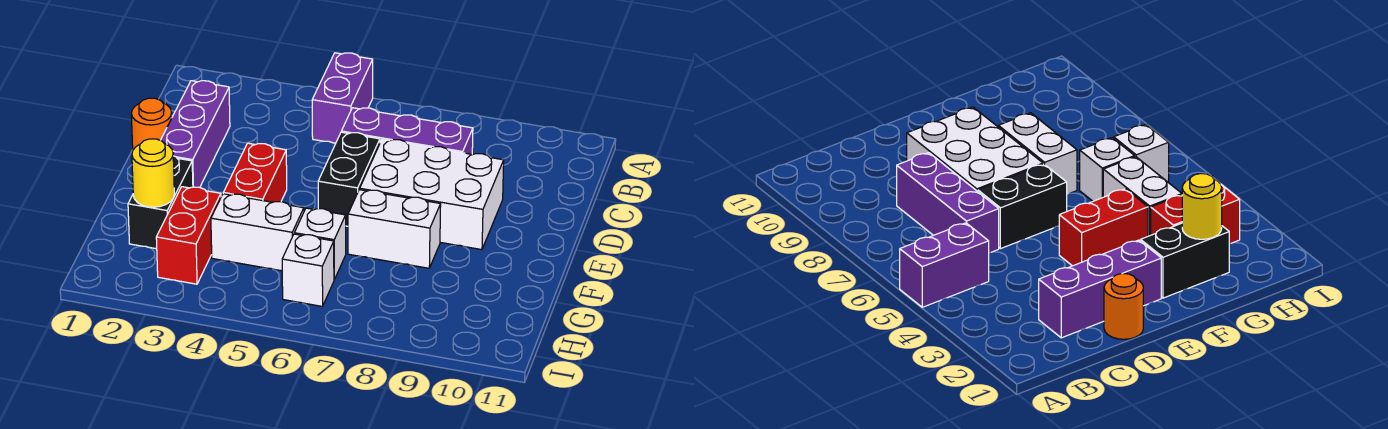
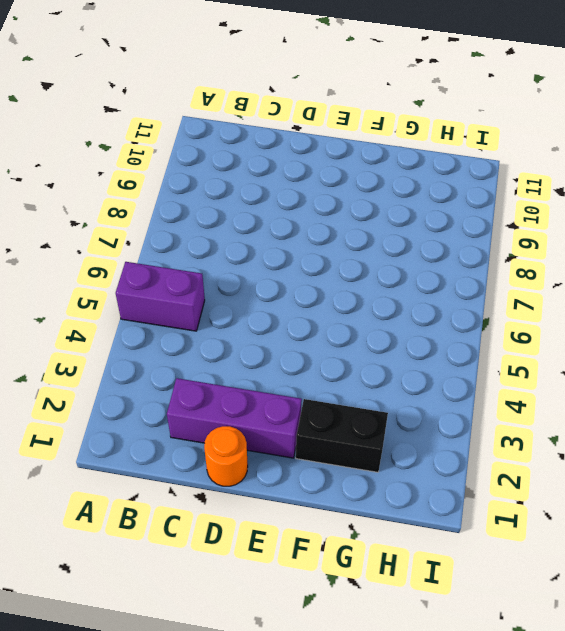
none -> purple 1x3 brick [341,108,473,154]
none -> black 1x2 brick [318,132,380,226]
none -> white 2x3 brick [360,139,504,250]

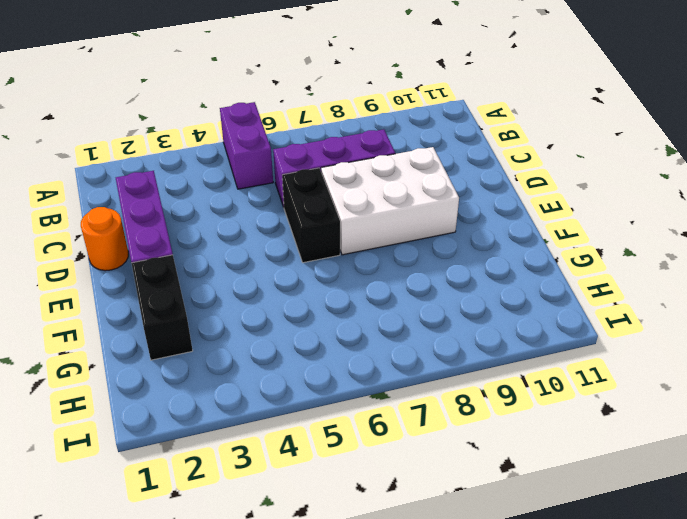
none -> red 1x2 brick [223,143,287,202]
none -> white 1x2 brick [348,190,441,268]
none -> red 1x2 brick [156,187,221,284]

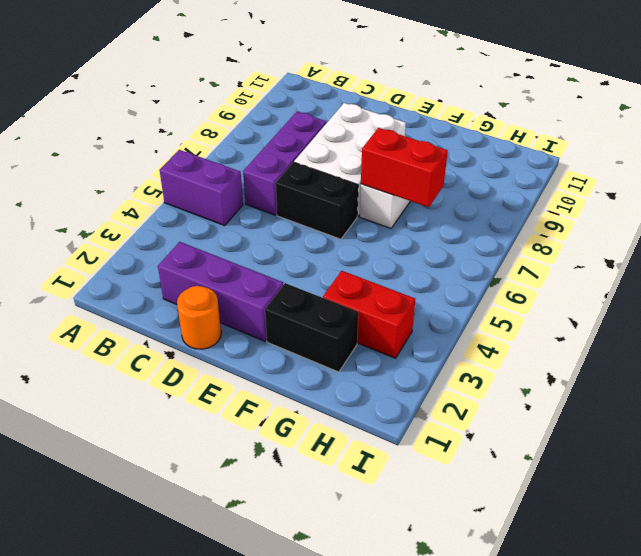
red 1x2 brick [361,128,448,207] -> red 1x2 brick moved to [223,143,287,202]
none -> white 1x2 brick [211,194,304,271]
none -> white 1x1 brick [294,208,346,280]
none -> white 1x1 brick [282,234,334,306]

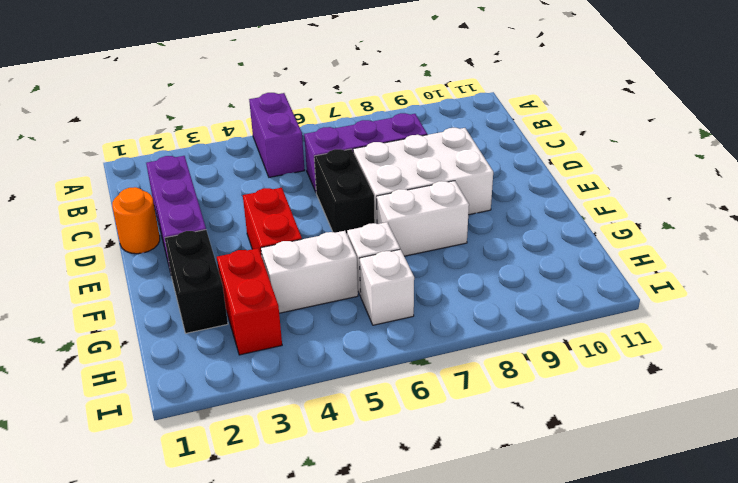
none -> yellow 1x1 round brick [132,139,174,207]

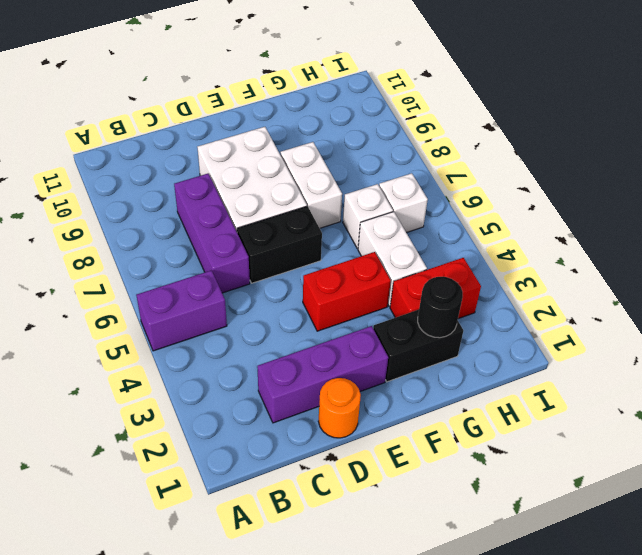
black 1x1 round brick [418,277,463,338] -> yellow 1x1 round brick [132,139,174,207]

